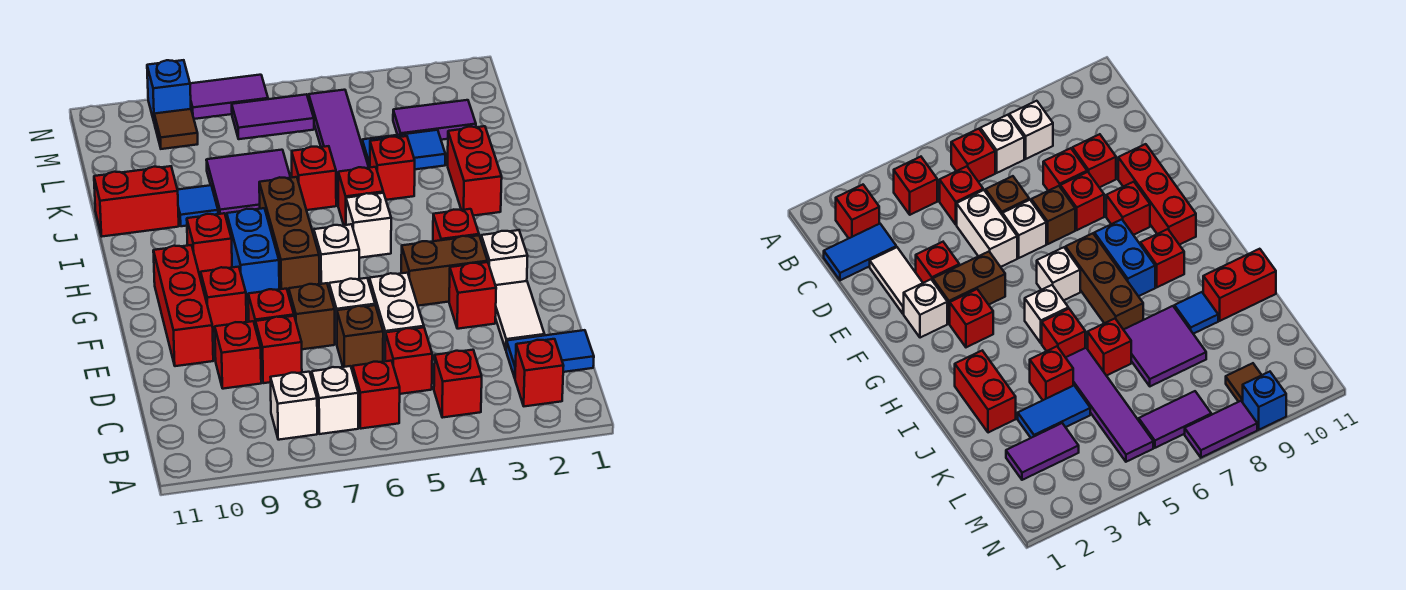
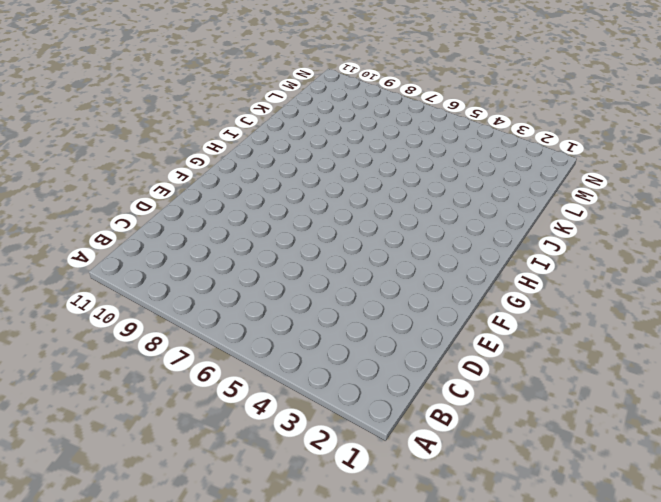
none -> red 1x1 brick [515,339,564,406]
none -> red 1x1 brick [434,350,482,418]
none -> red 1x1 brick [352,361,400,429]
none -> white 1x1 brick [312,366,358,434]

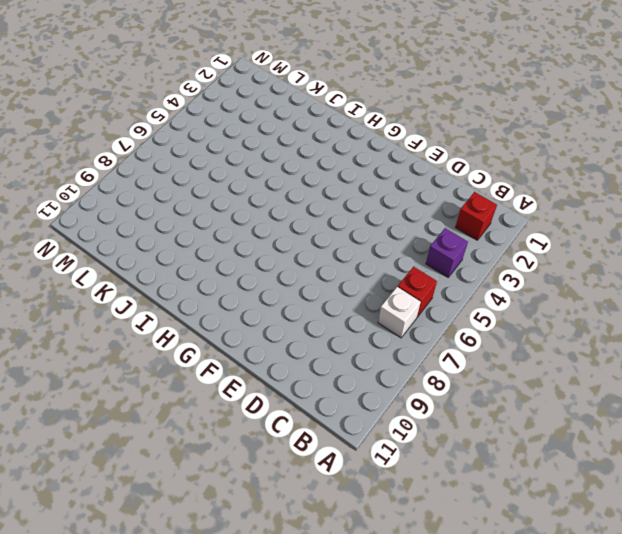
purple 1x1 brick [426,228,468,277] -> red 1x1 brick [434,350,482,418]
none -> white 1x1 brick [271,372,317,440]
none -> blue 1x2 tile [506,330,594,378]
none -> red 1x1 brick [385,327,432,394]
none -> white 1x2 tile [495,281,545,350]

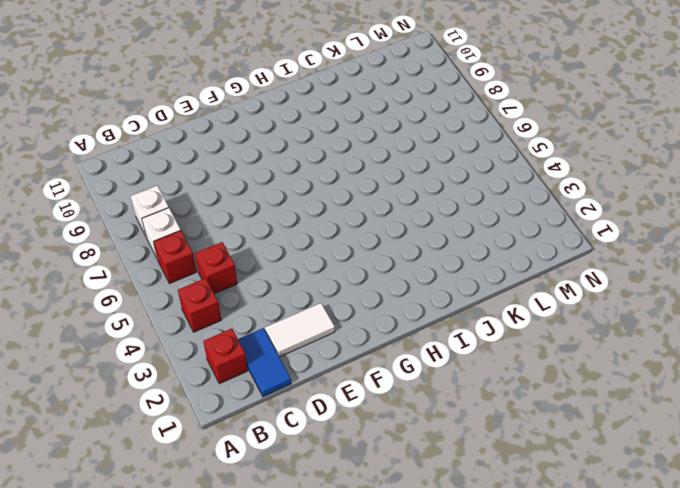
none -> white 1x2 brick [369,273,424,362]
none -> brown 1x1 brick [337,305,383,371]
none -> red 1x1 brick [256,316,302,383]
none -> red 1x1 brick [215,321,261,389]

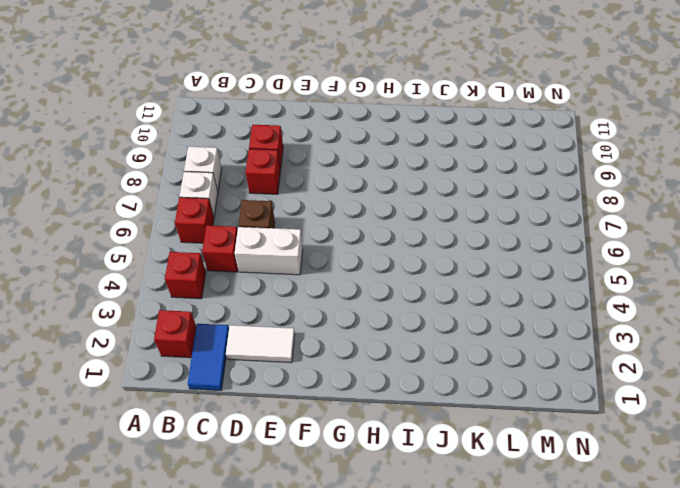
none -> red 1x1 brick [449,262,496,329]
none -> white 1x1 brick [329,278,375,344]
none -> brown 1x1 brick [289,283,335,349]
none -> red 1x1 brick [248,289,294,328]

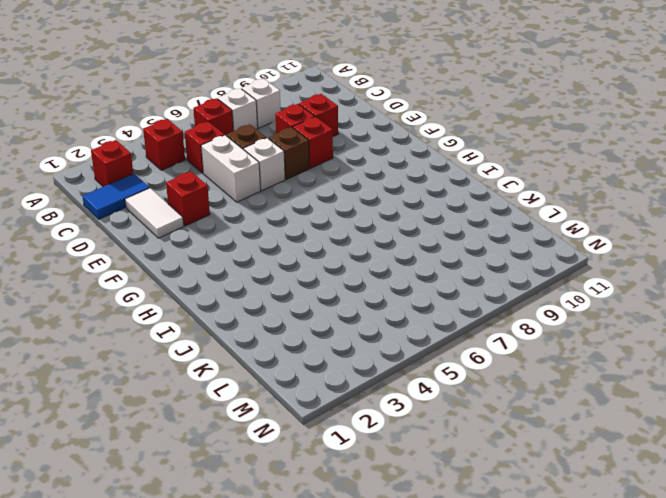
none -> red 1x3 brick [153,245,213,366]
none -> white 1x1 brick [481,230,528,285]
none -> brown 1x2 brick [401,235,488,306]
none -> red 1x1 brick [200,267,246,333]

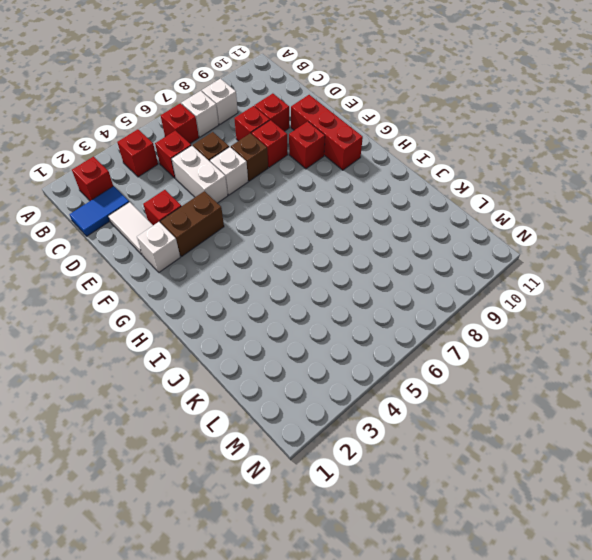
none -> red 1x1 brick [433,209,479,241]
none -> white 1x1 brick [314,224,359,288]
none -> brown 1x3 brick [259,177,319,294]
none -> blue 1x2 brick [227,208,279,300]

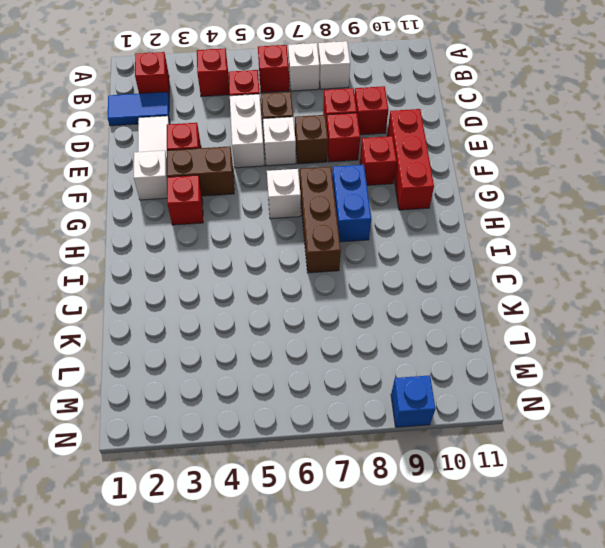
none -> white 1x1 brick [346,193,391,258]
none -> red 1x1 brick [187,213,232,278]
none -> red 1x2 brick [448,126,502,216]
none -> red 1x1 brick [338,167,383,225]

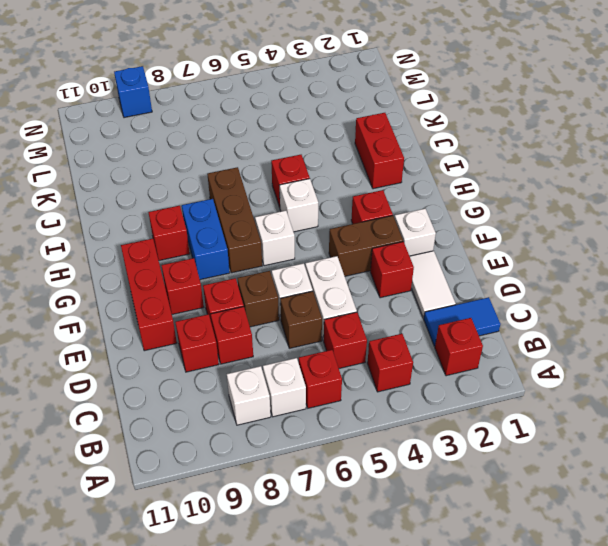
none -> red 1x1 brick [370,136,415,200]
none -> purple 1x4 tile [309,90,369,204]
none -> red 1x1 brick [292,146,336,210]
none -> purple 2x2 tile [207,150,291,220]

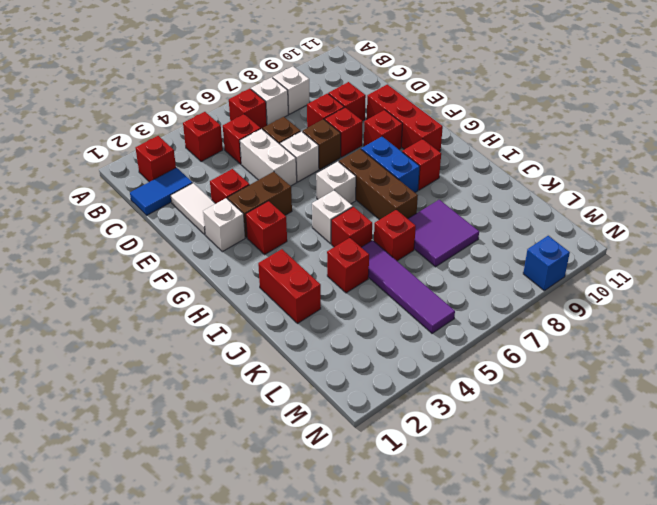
none -> blue 1x1 tile [178,185,218,226]
none -> red 1x2 brick [94,166,179,236]
none -> blue 1x2 tile [362,130,445,169]
none -> purple 1x2 tile [393,100,476,140]

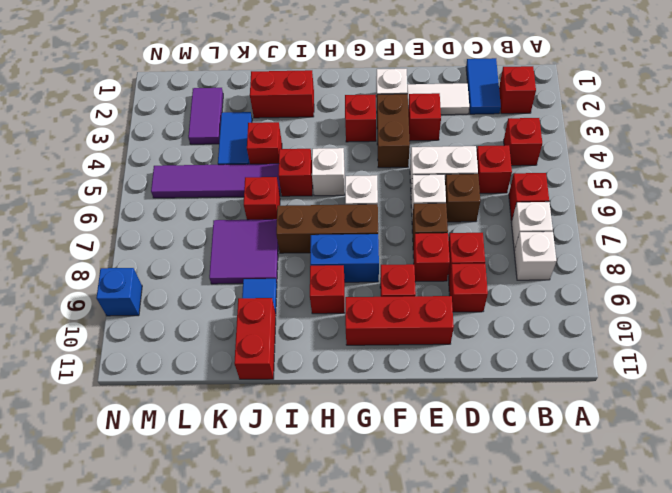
none -> purple 1x2 tile [232,94,314,139]
none -> brown 1x1 tile [154,109,198,149]
none -> purple 1x2 tile [190,75,268,119]

